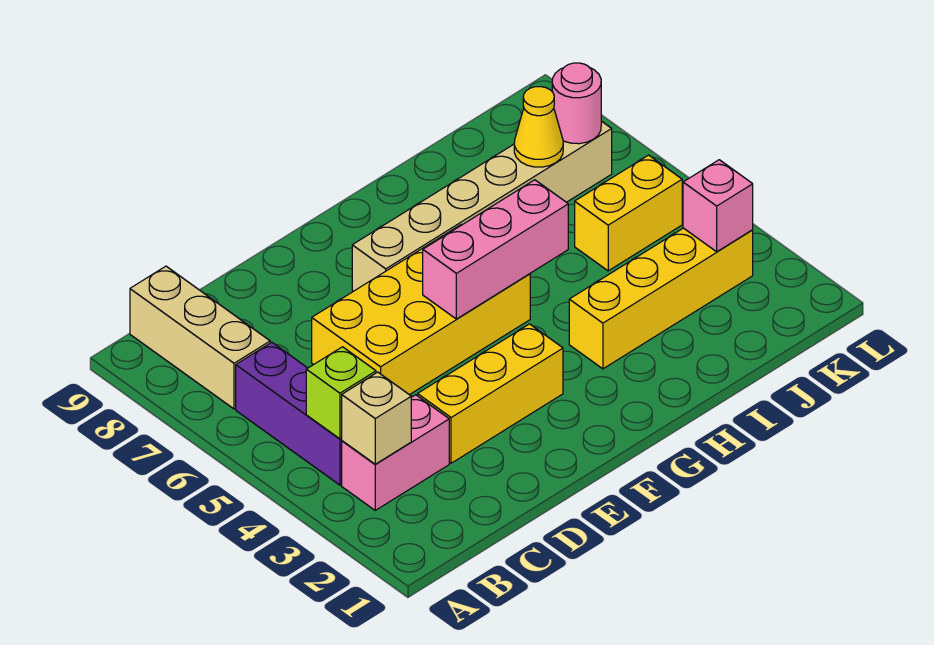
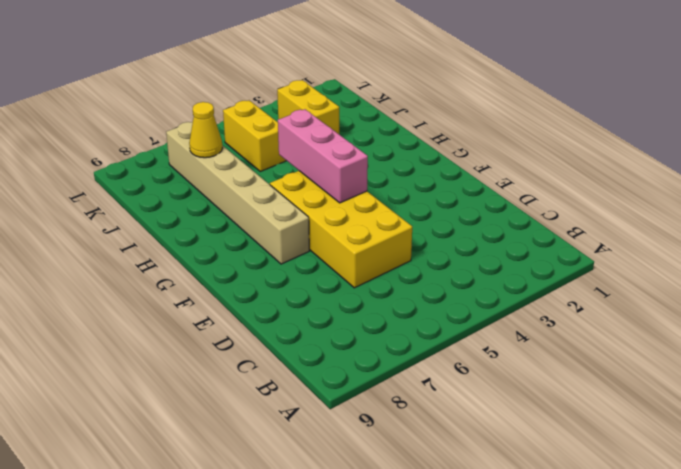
yellow 1x2 brick [277,80,339,134] -> yellow 1x4 brick [569,228,753,369]
none -> pink 1x2 brick [342,395,449,510]
none -> purple 1x3 brick [236,342,342,485]
none -> tan 1x3 brick [130,266,270,409]

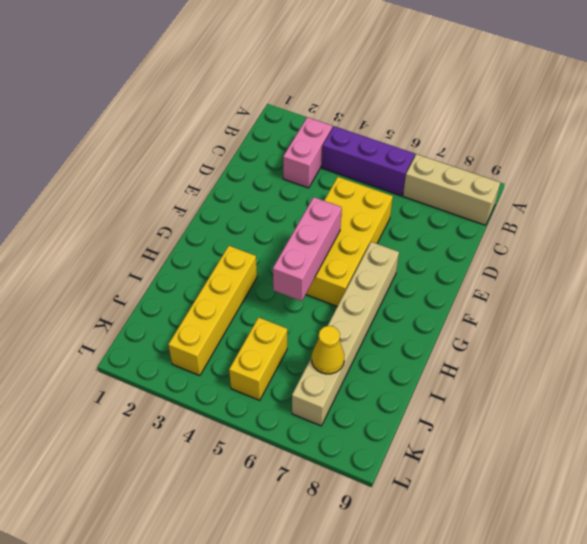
none -> yellow 1x3 brick [418,324,563,463]
none -> tan 1x1 brick [342,372,411,464]
none -> lime 1x1 brick [306,347,376,439]

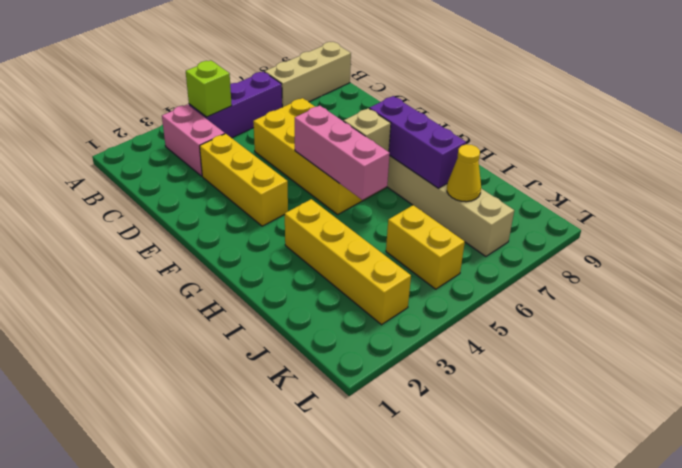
tan 1x1 brick [344,108,391,152] -> tan 1x1 brick moved to [342,372,411,464]
purple 1x3 brick [369,96,466,188] -> none
none -> pink 1x1 brick [683,160,753,252]
none -> pink 1x1 round brick [552,63,601,144]

